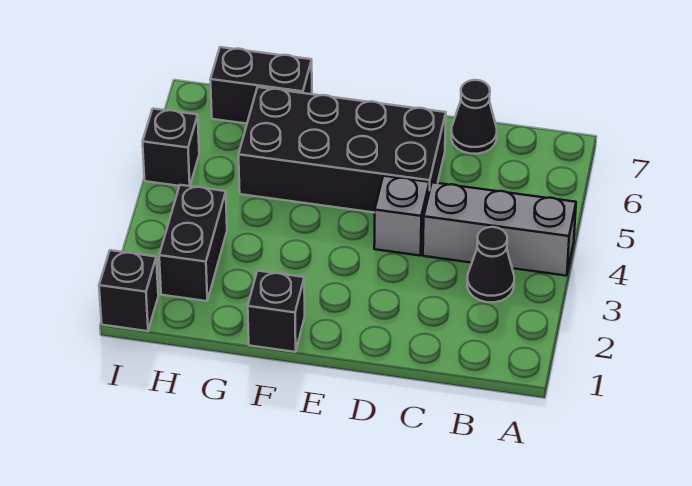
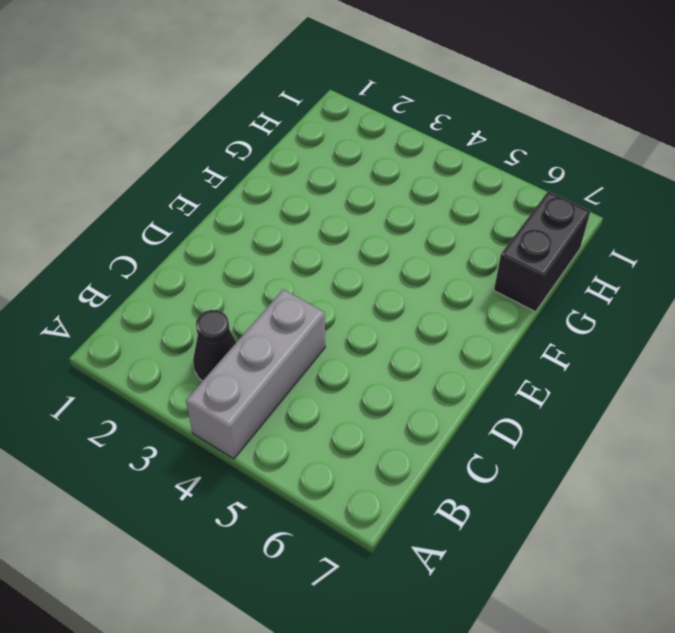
none -> black 1x1 cone [451,80,497,154]
none -> grey 1x1 brick [374,176,429,256]

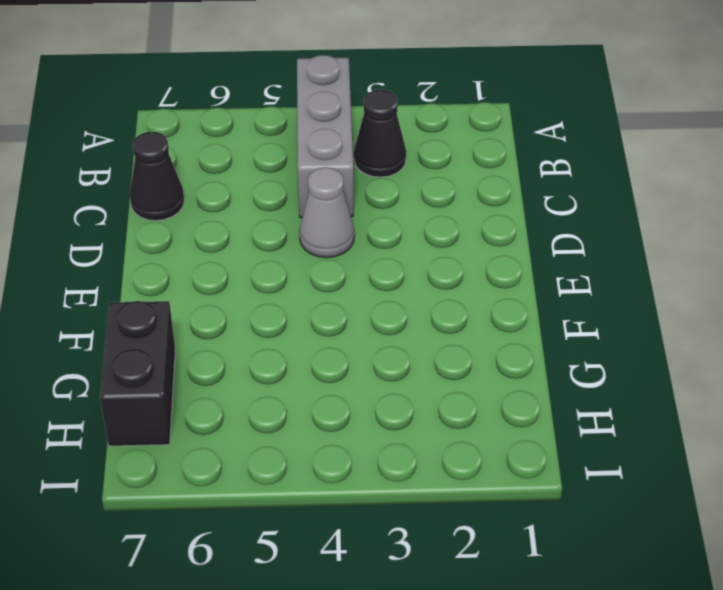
grey 1x1 cone [299,167,354,258] -> grey 1x1 brick [374,176,429,256]
none -> black 2x4 brick [239,87,446,213]
none -> black 1x1 brick [248,271,305,352]

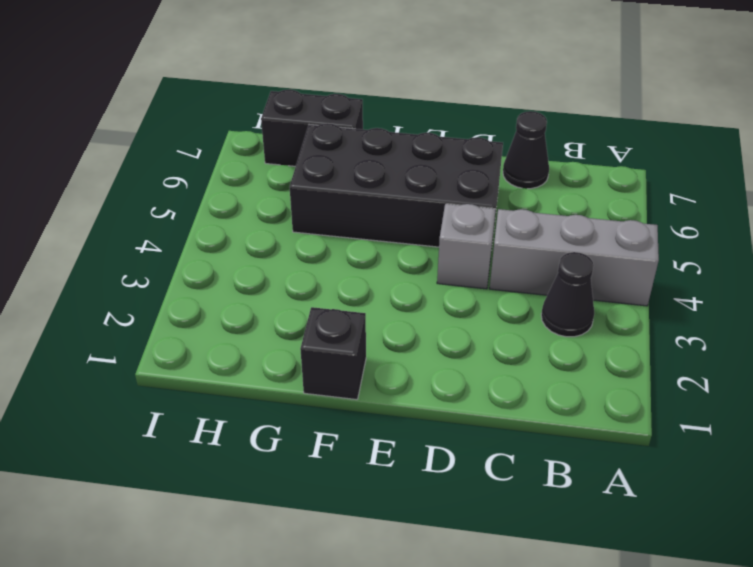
none -> black 1x2 brick [159,185,227,301]
none -> black 1x1 brick [99,250,158,331]

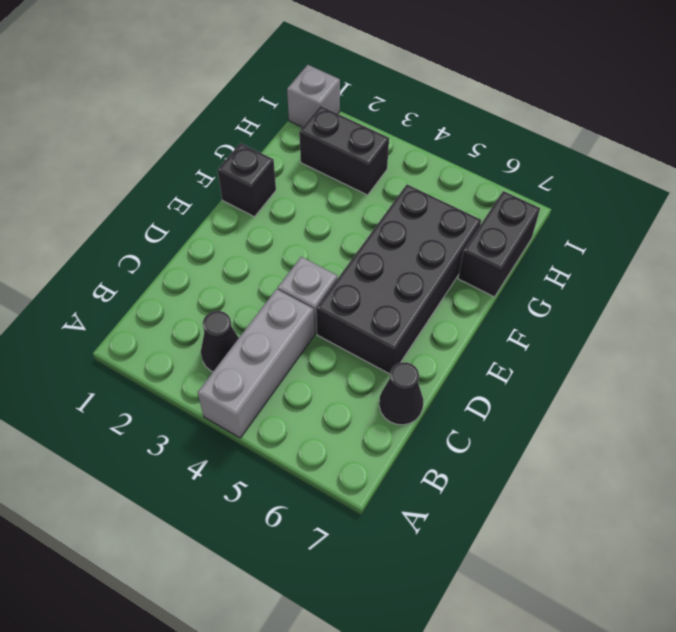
grey 1x1 brick [287,65,340,127] -> black 1x1 brick [99,250,158,331]
none -> black 1x1 brick [143,109,199,186]

